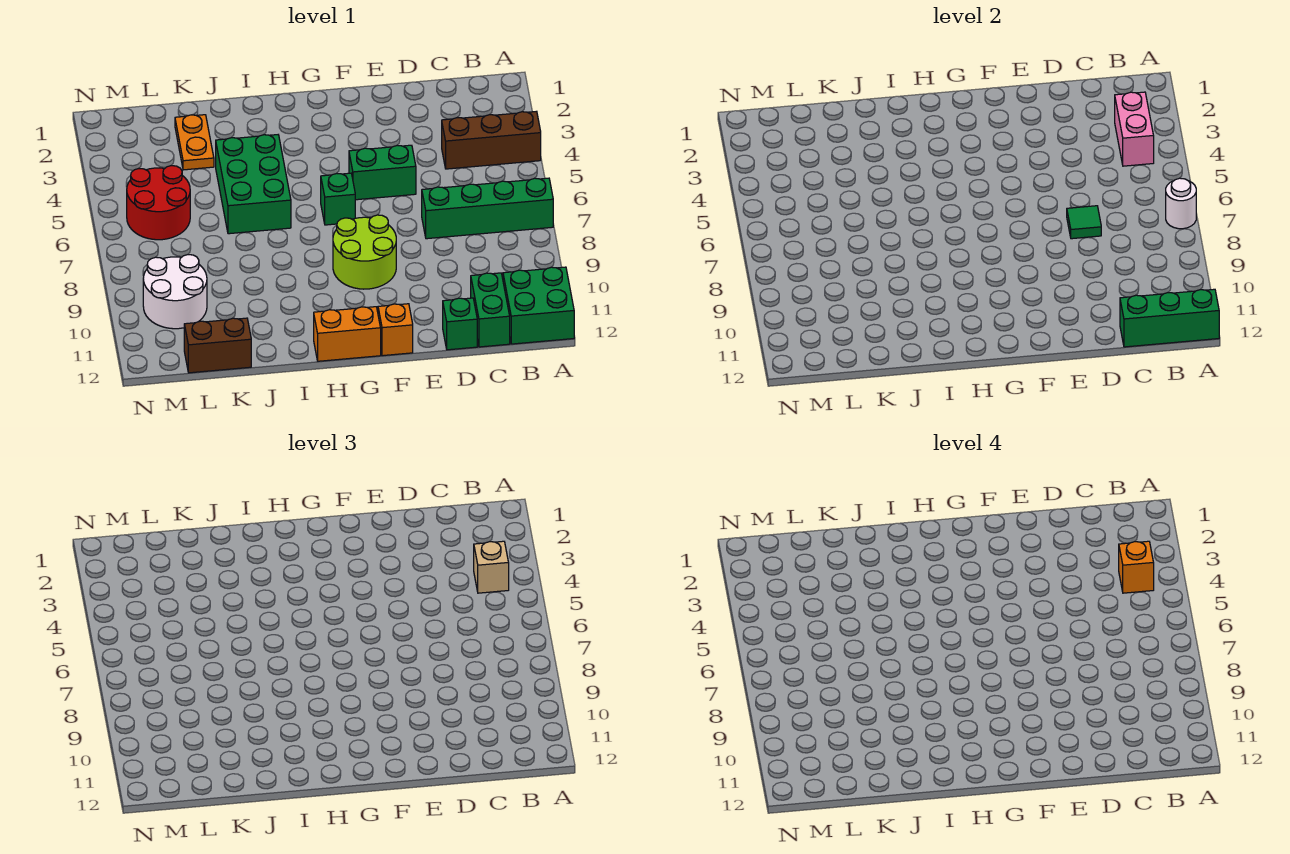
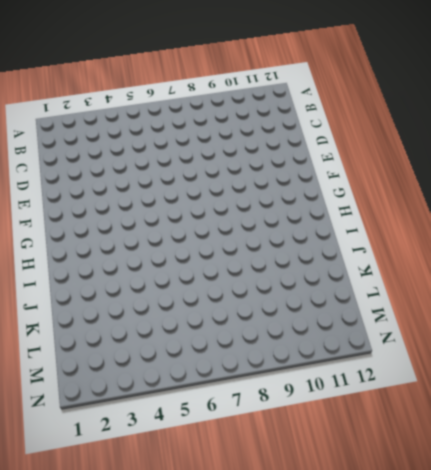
none -> brown 1x3 brick [442,111,541,169]
none -> green 1x4 brick [422,178,553,239]
none -> green 2x2 brick [503,267,574,344]

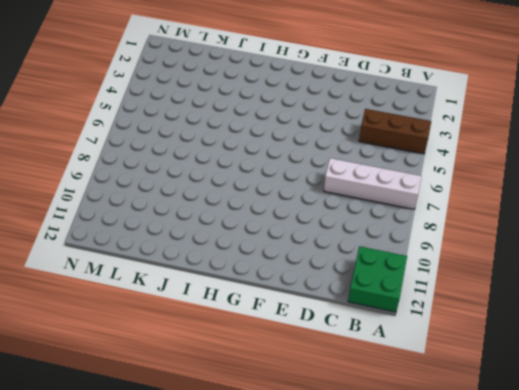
white 1x4 brick [324,158,422,209] -> green 1x4 brick [422,178,553,239]
none -> green 1x2 brick [471,273,510,347]
none -> green 1x1 brick [443,298,477,350]
none -> green 1x2 brick [349,145,416,200]

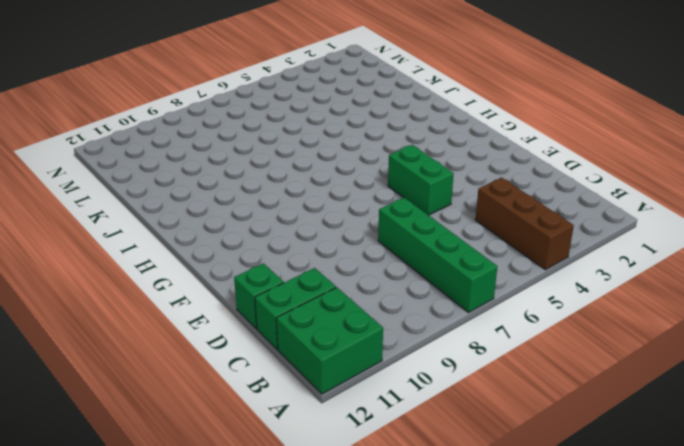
none -> lime 2x2 round brick [333,215,396,289]
none -> orange 1x1 brick [378,304,413,356]
none -> green 1x1 brick [321,173,355,225]

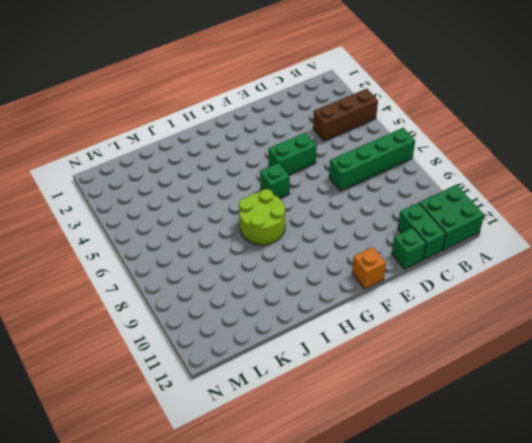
lime 2x2 round brick [239,189,285,245] -> lime 2x2 round brick moved to [333,215,396,289]
none -> orange 1x2 brick [314,307,381,361]
none -> green 2x3 brick [216,135,291,234]
none -> orange 1x2 plate [175,115,214,170]

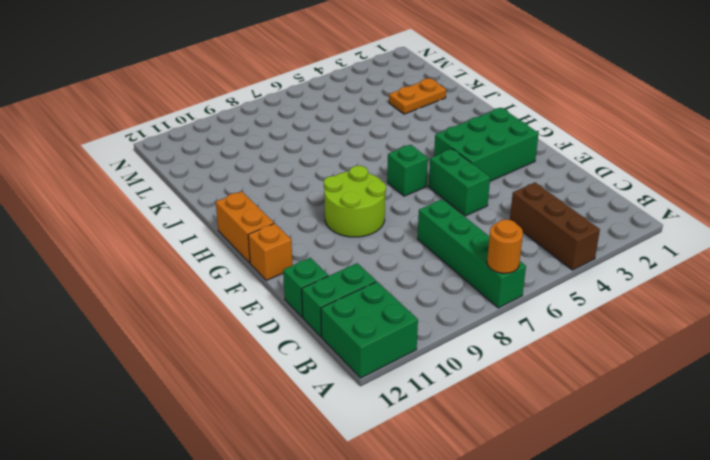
orange 1x1 round brick [487,219,523,273] -> white 1x1 round brick [1166,178,1196,229]
green 2x3 brick [434,108,539,181] -> green 2x3 brick moved to [216,135,291,234]
none -> brown 1x2 brick [184,318,251,373]
none -> red 2x2 round brick [127,166,190,240]
none -> white 2x2 round brick [143,255,207,329]

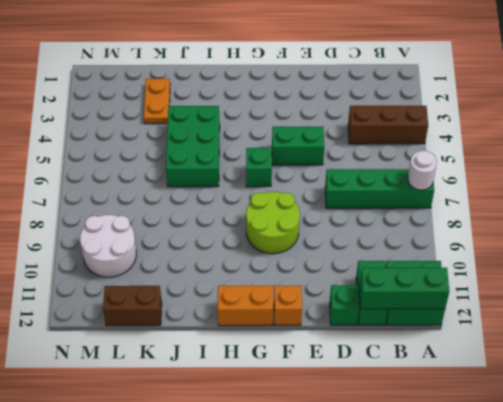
none -> red 2x2 round brick [127,166,190,240]
none -> pink 1x2 brick [1115,92,1154,166]
none -> green 1x1 tile [1067,206,1101,239]

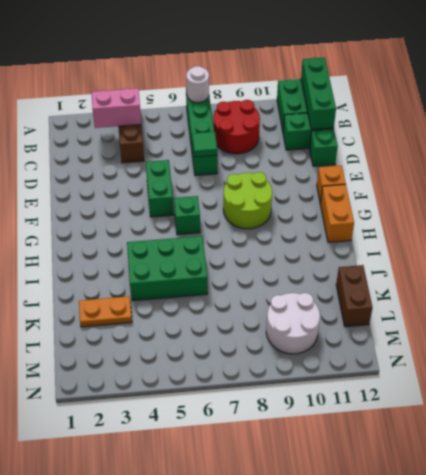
red 2x2 round brick [214,100,260,154] -> red 2x2 round brick moved to [127,166,190,240]
none -> tan 1x1 brick [474,541,509,593]
none -> orange 1x1 brick [1119,541,1154,593]

